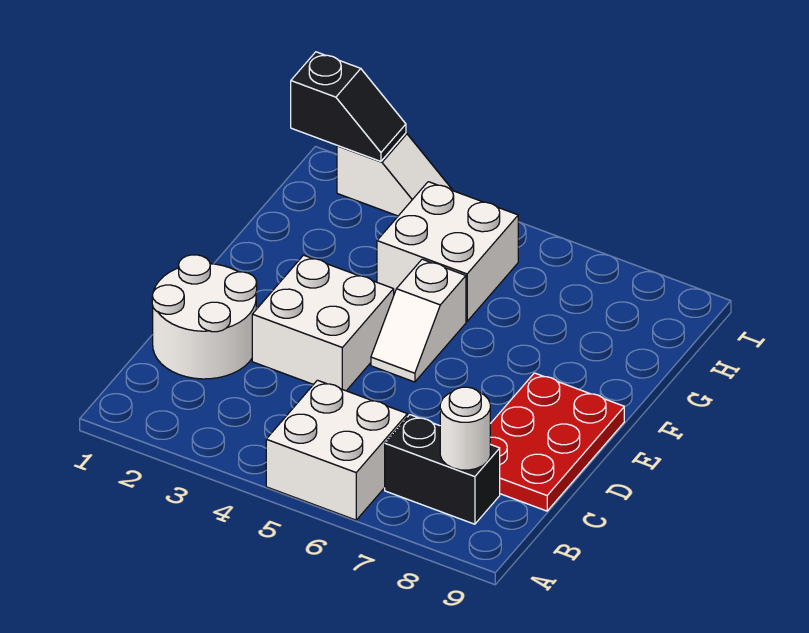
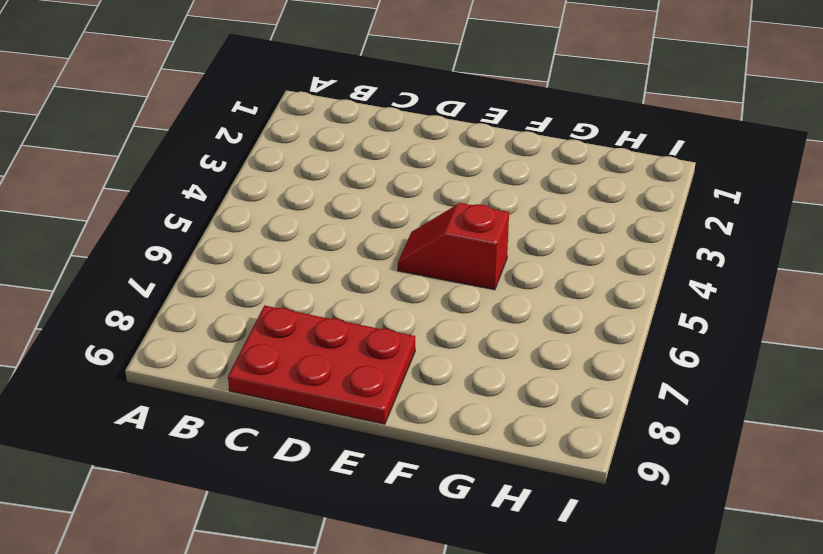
red 1x2 slope [398,203,509,290] -> white 1x2 slope [371,259,466,382]
none -> white 2x2 brick [266,380,407,520]
none -> black 1x2 brick [385,415,500,524]

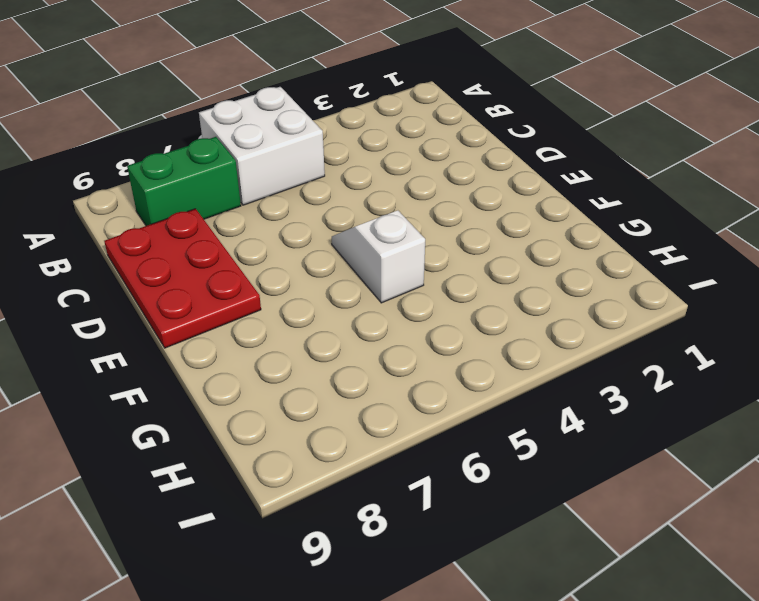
green 1x2 brick [127,137,241,226] -> black 1x2 brick [385,415,500,524]
none -> white 2x2 round brick [152,255,257,379]
none -> white 2x2 brick [252,255,394,391]

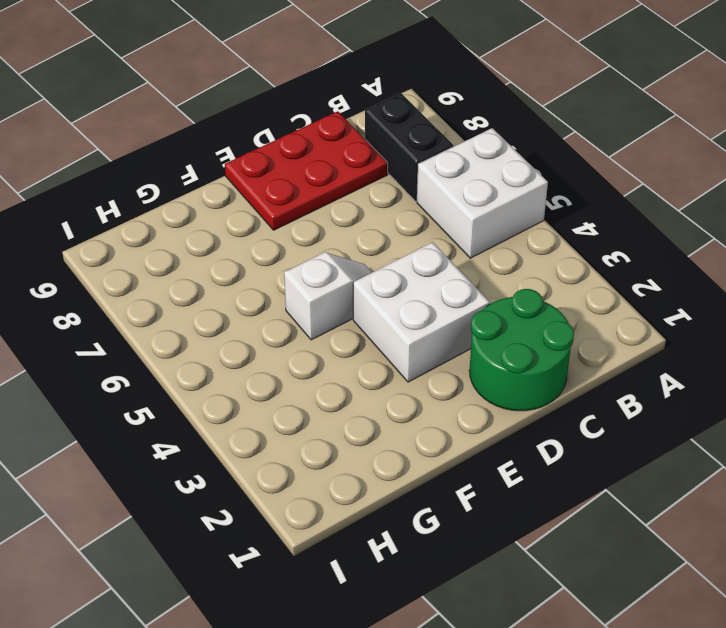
green 2x2 round brick [469,289,574,411] -> white 2x2 round brick [152,255,257,379]
none -> white 2x2 brick [377,182,518,321]
none -> white 1x2 slope [337,133,452,216]

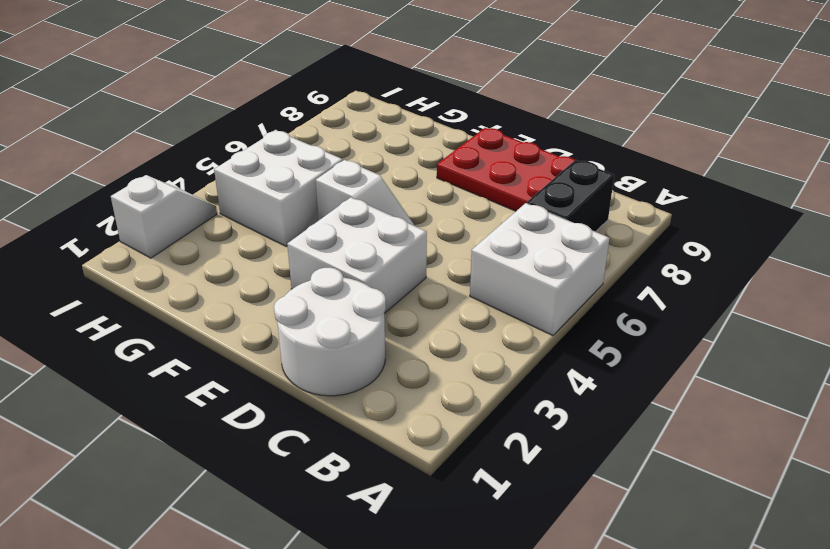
none -> white 1x1 round brick [440,387,490,470]
none -> black 1x2 slope [291,52,406,161]

